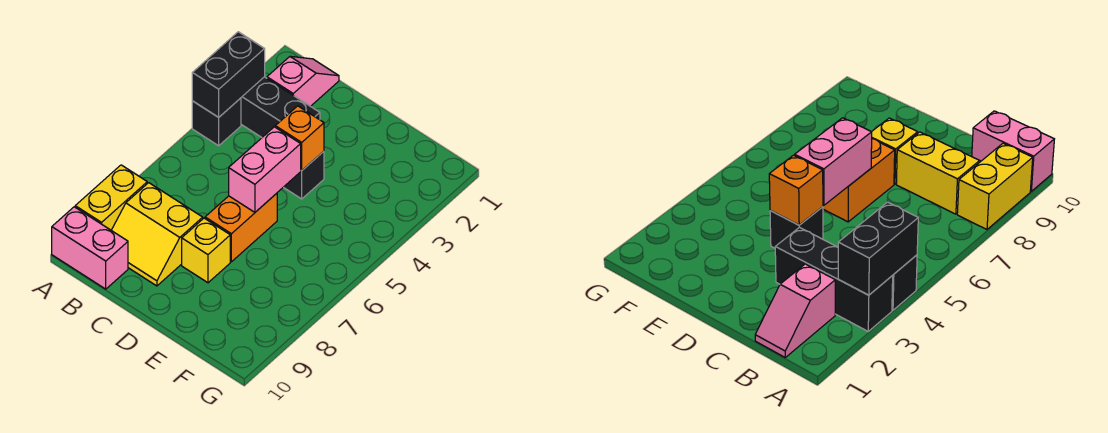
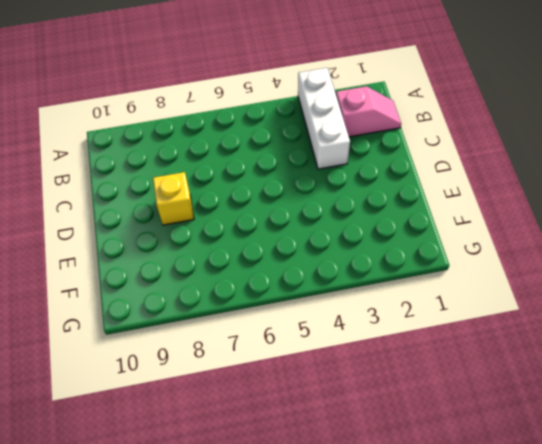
white 1x3 brick [298,68,350,169] -> black 1x3 brick [241,77,320,137]
none -> black 1x1 brick [192,98,241,146]
none -> yellow 1x2 brick [75,165,147,230]
none -> pink 1x2 brick [52,207,128,289]

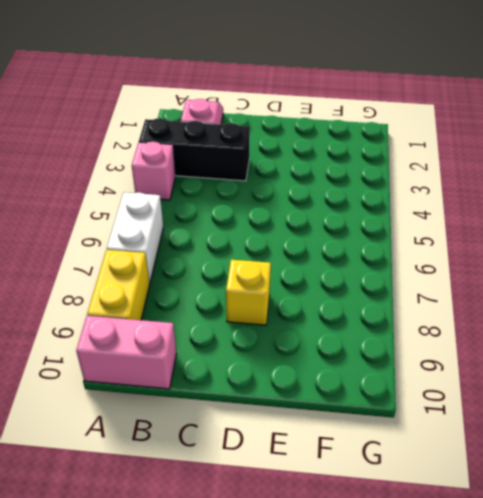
pink 1x1 brick [132,142,176,200] -> black 1x1 brick [192,98,241,146]
white 1x2 brick [107,192,163,283] -> none
none -> yellow 2x2 slope [111,183,203,286]
none -> black 1x1 brick [284,151,324,199]
none -> orange 1x2 brick [205,193,277,262]

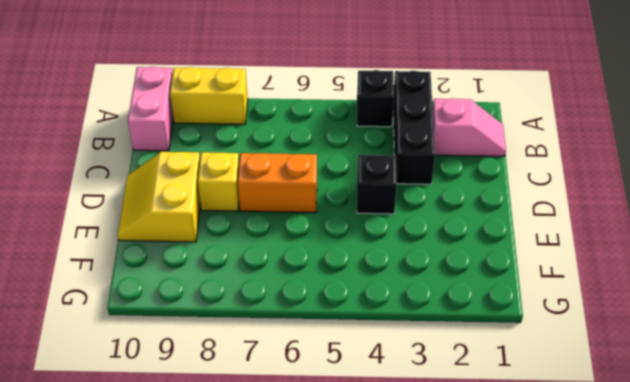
yellow 2x2 slope [118,152,200,242] -> yellow 2x2 slope moved to [111,183,203,286]
none -> black 1x2 brick [192,32,265,117]
none -> orange 1x1 brick [275,106,324,171]
none -> pink 1x2 brick [229,127,301,212]

